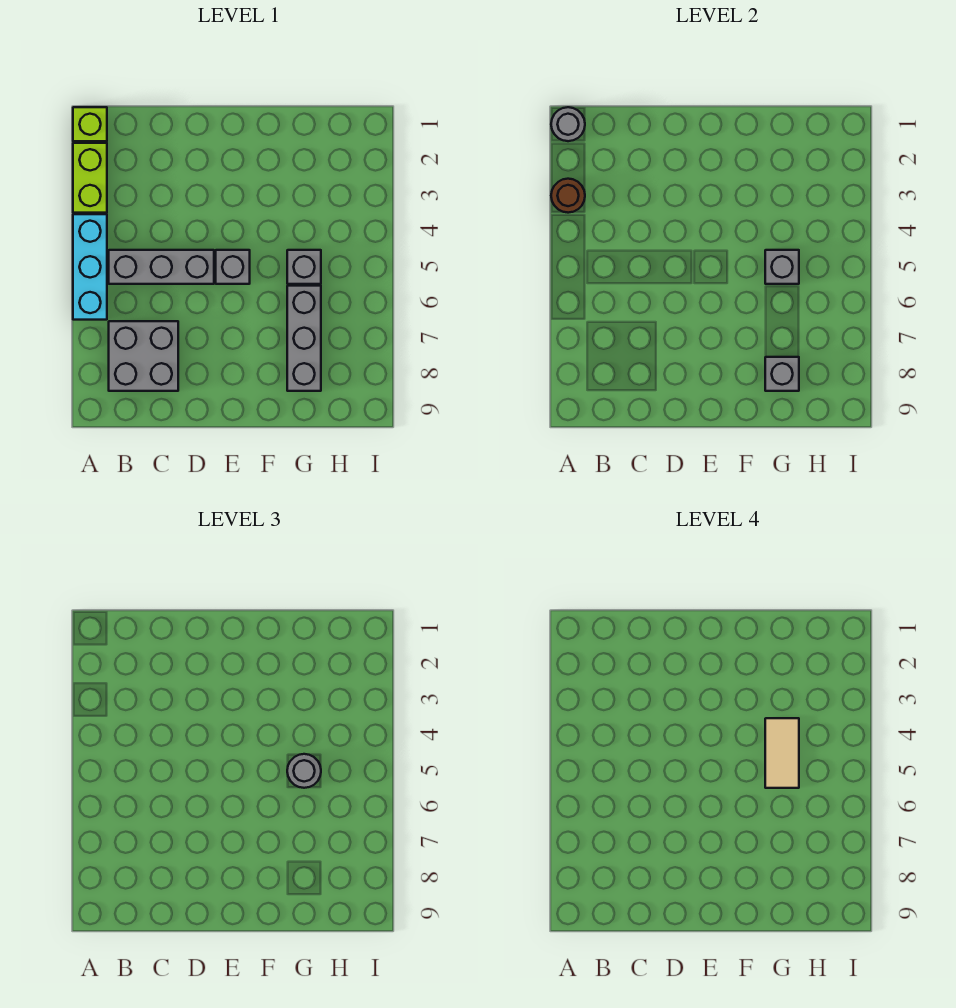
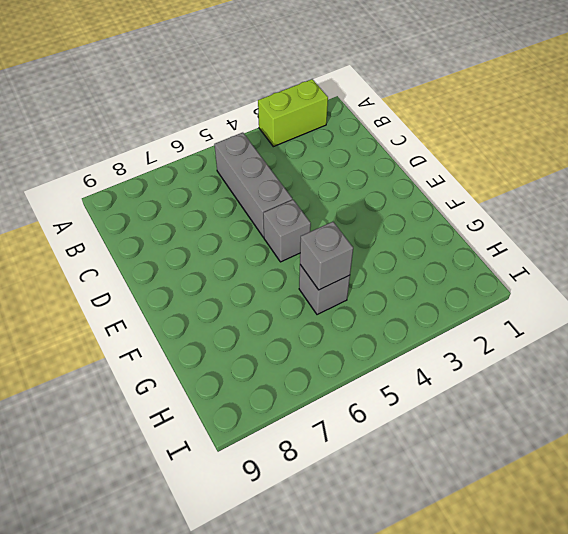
none -> lime 1x1 brick [73,107,107,141]
none -> cyan 1x3 brick [73,214,107,320]
none -> grey 2x2 brick [109,321,178,391]

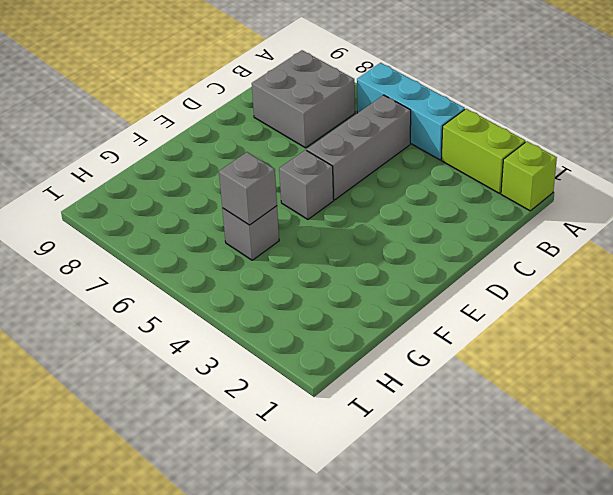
none -> grey 1x3 brick [287,286,321,391]
none -> grey 1x1 round brick [551,107,585,141]
none -> brown 1x1 round brick [551,179,585,213]

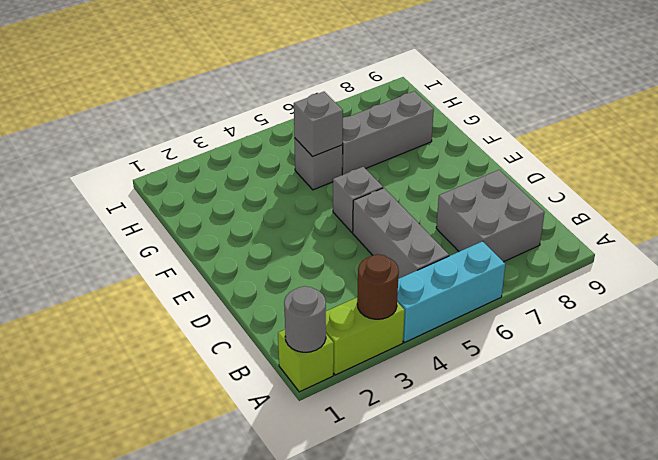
none -> grey 1x1 brick [765,357,799,391]
none -> grey 1x1 round brick [287,754,321,788]
none -> tan 1x2 tile [765,718,799,788]

